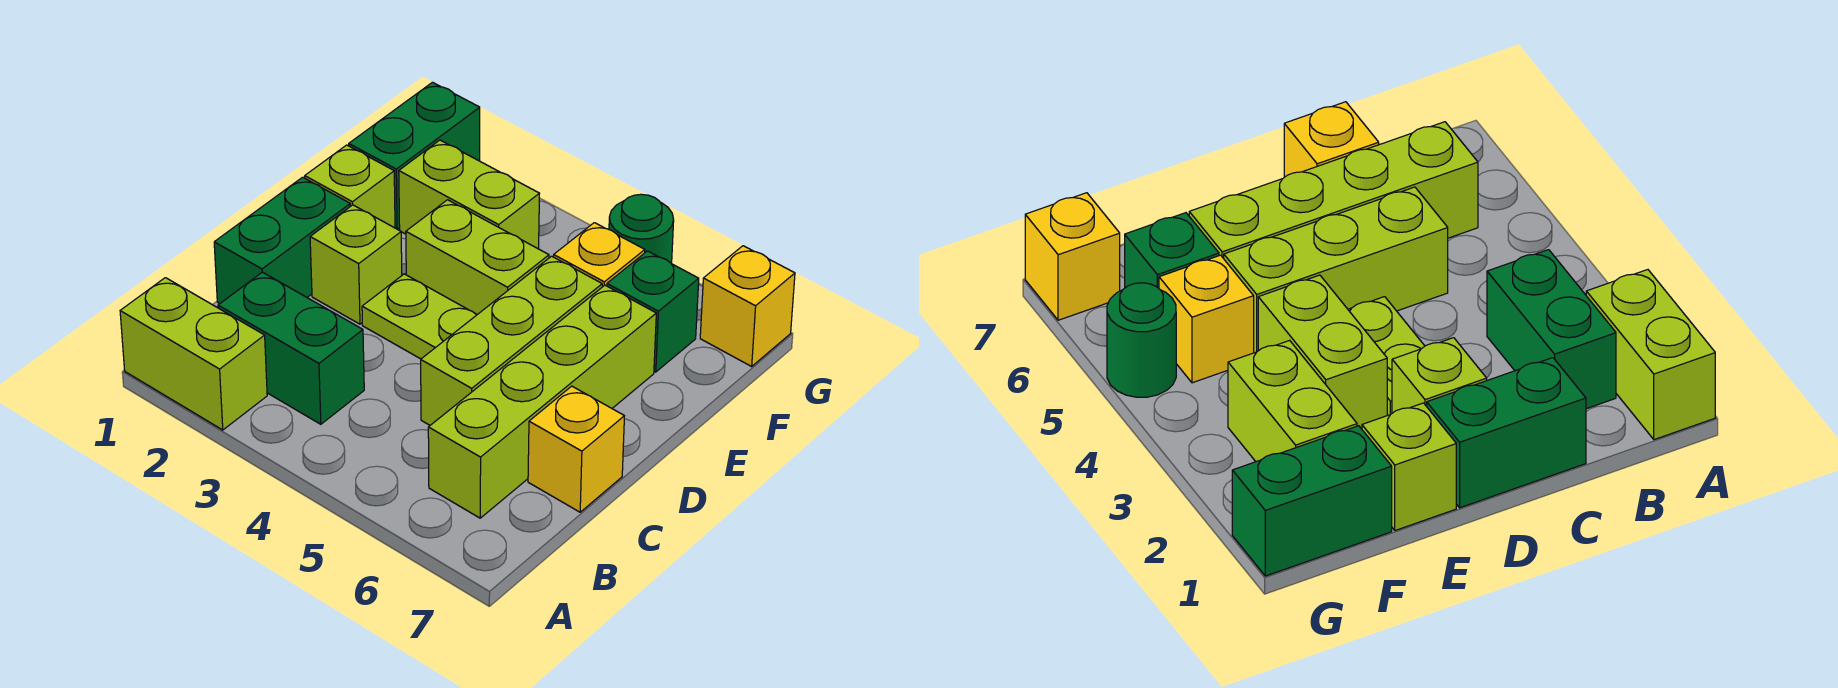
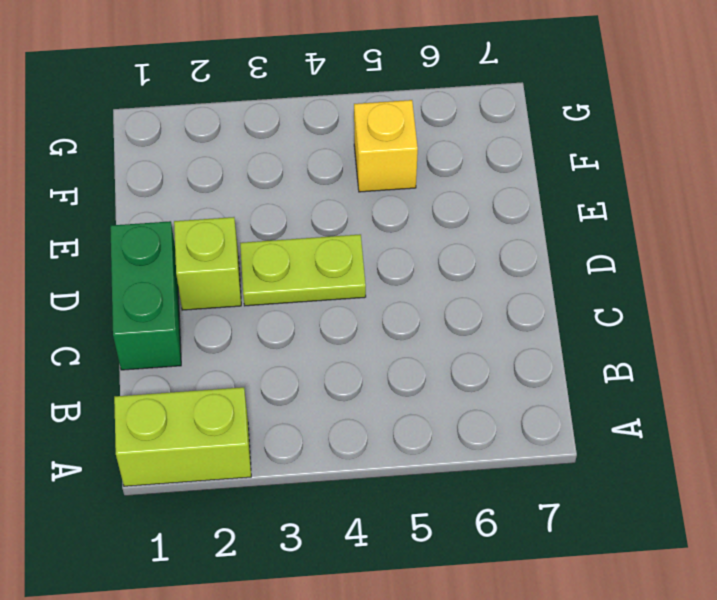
none -> green 1x2 brick [218,272,364,424]
none -> lime 1x4 brick [428,285,656,518]
none -> lime 1x3 brick [421,256,602,425]

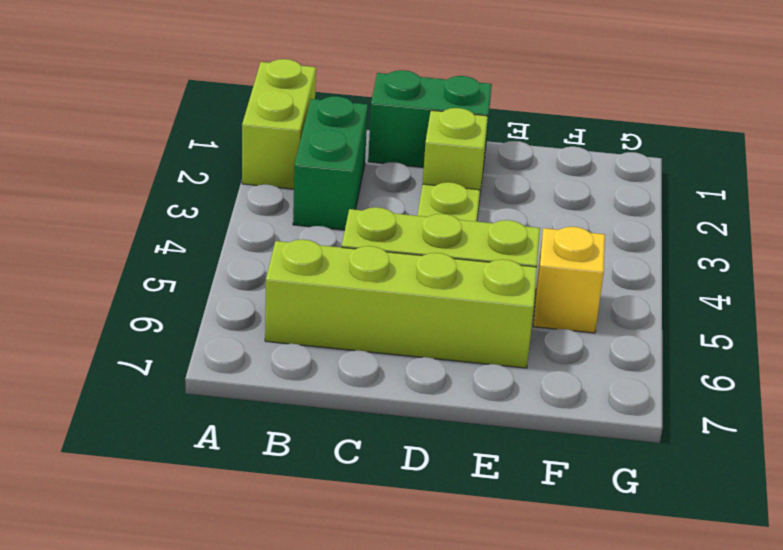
none -> yellow 1x1 brick [528,386,624,512]
none -> lime 1x1 brick [305,145,395,228]
none -> lime 1x2 brick [406,200,549,315]

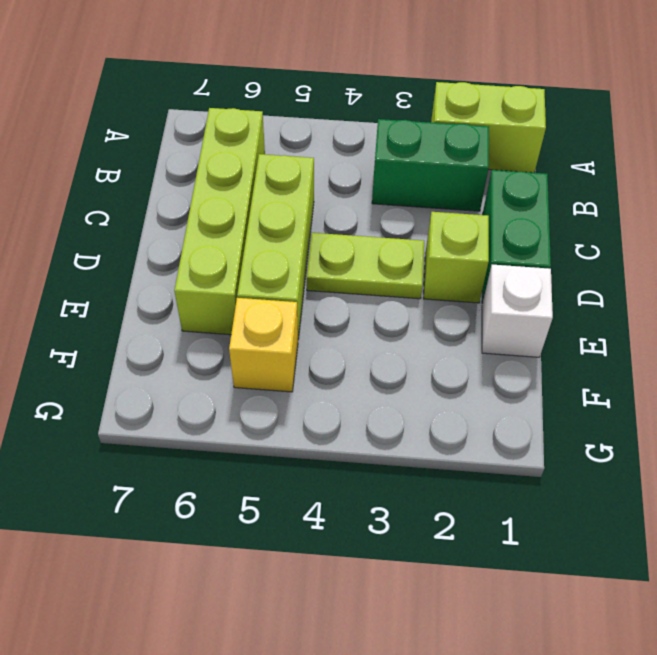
white 1x1 brick [482,265,553,357] -> lime 1x1 brick [305,145,395,228]
none -> yellow 1x1 brick [528,386,624,512]
none -> lime 1x2 brick [406,200,549,315]
none -> green 1x2 brick [349,82,480,229]

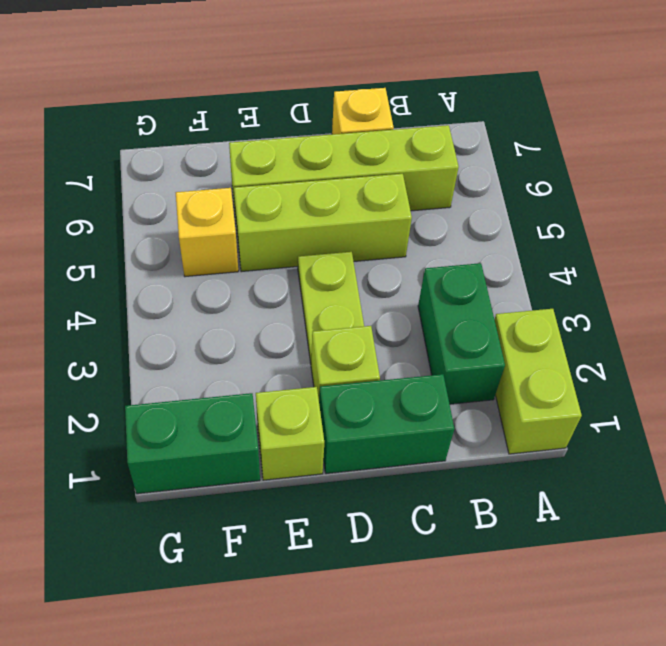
none -> lime 1x2 brick [406,200,549,315]
none -> lime 1x2 brick [399,140,540,249]
none -> green 1x1 brick [607,251,699,372]

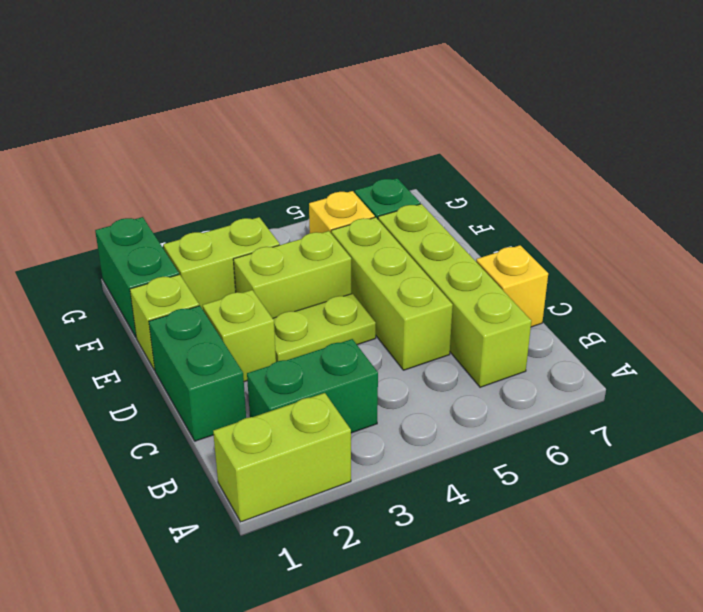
none -> green 1x1 round brick [609,194,674,264]
none -> yellow 1x1 brick [700,246,795,366]

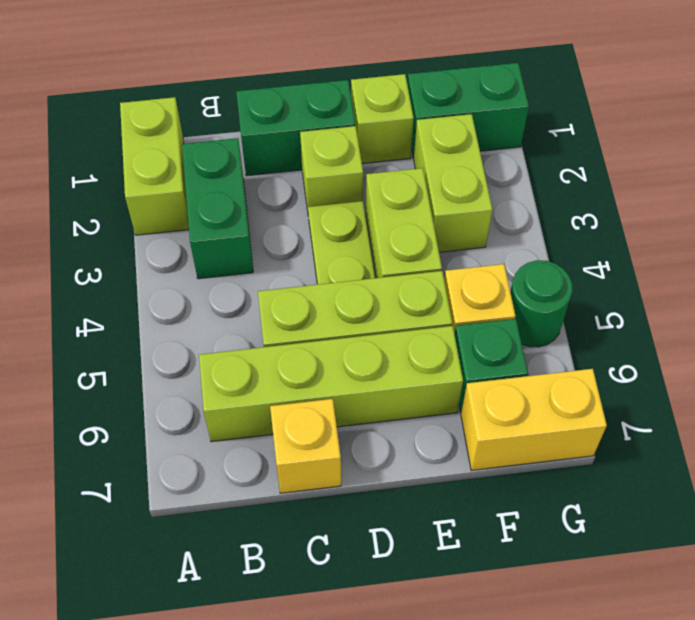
yellow 1x2 brick [461,369,607,470] -> yellow 1x1 brick [700,246,795,366]

